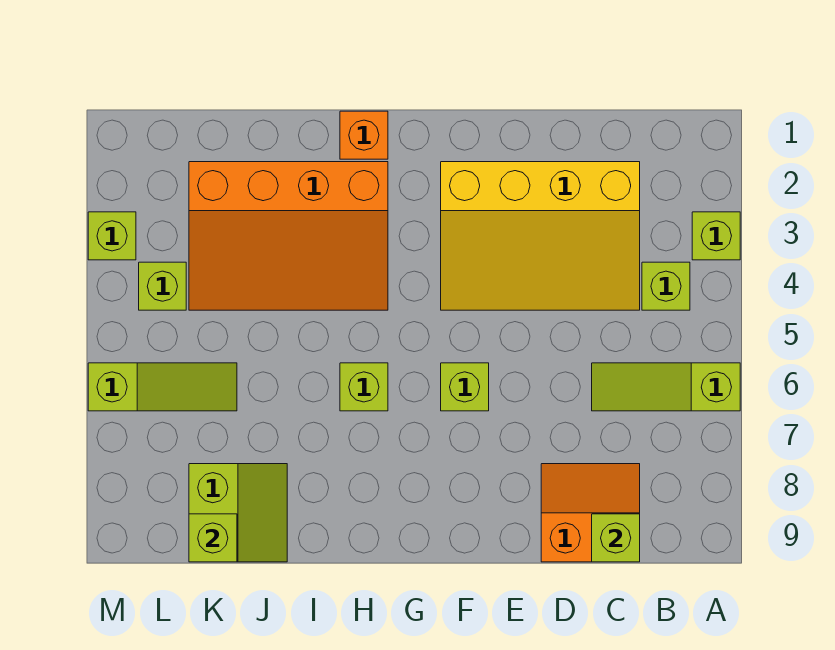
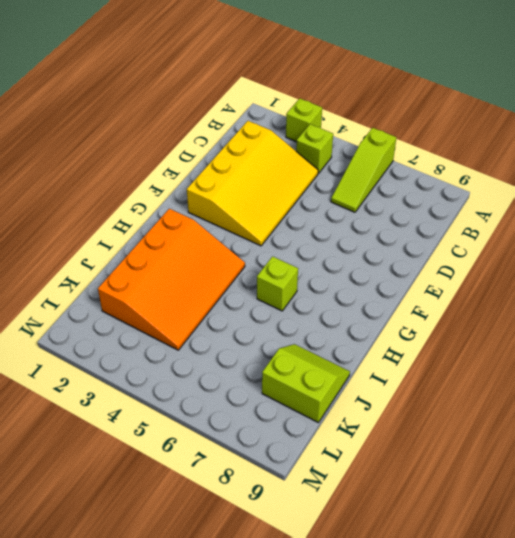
none -> orange 2x2 slope [541,464,640,562]
none -> lime 1x1 brick [441,363,489,411]
none -> orange 1x1 brick [340,111,388,159]

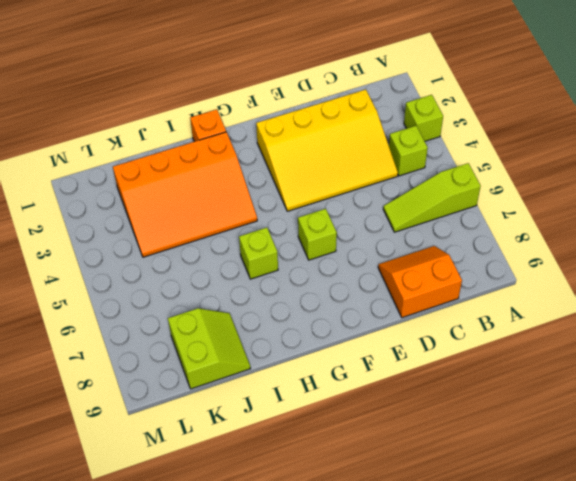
none -> lime 1x3 slope [88,363,237,411]
none -> lime 1x1 brick [139,262,186,310]
none -> lime 1x1 brick [88,212,136,260]

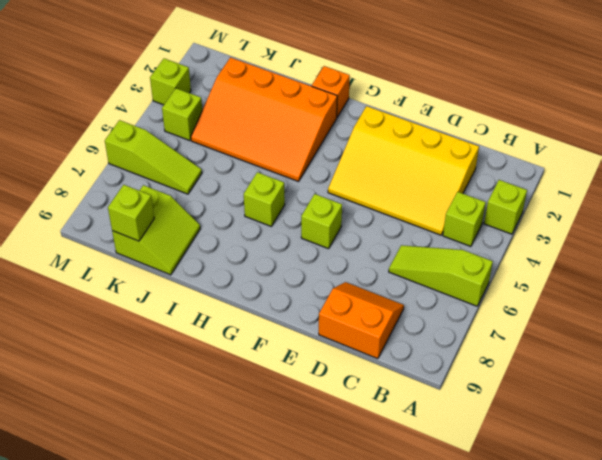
none -> lime 1x1 brick [592,514,640,562]

